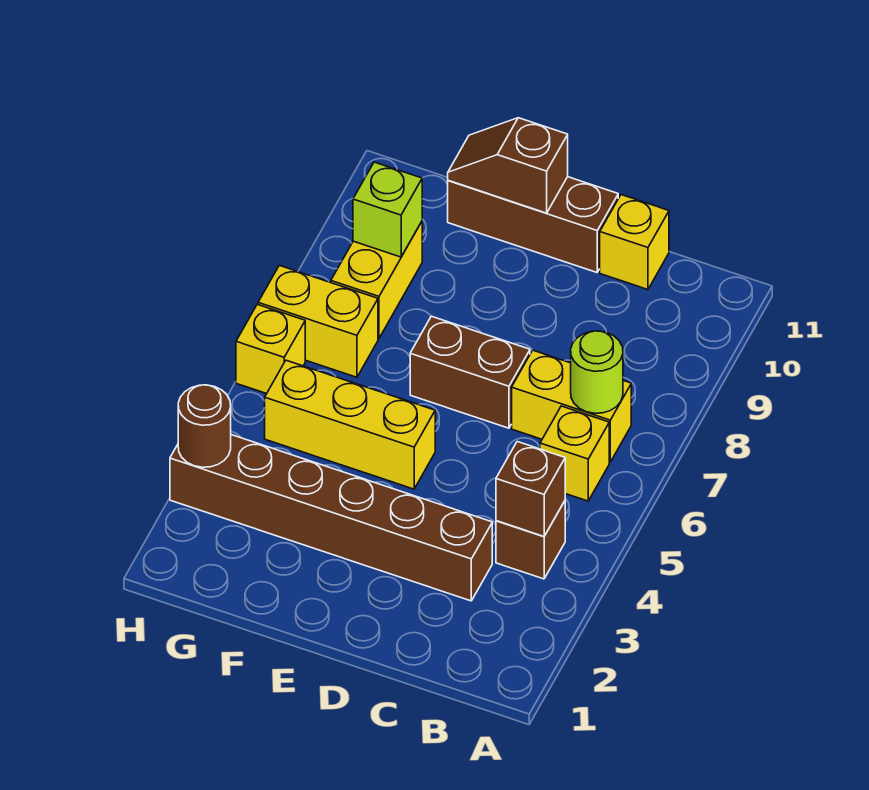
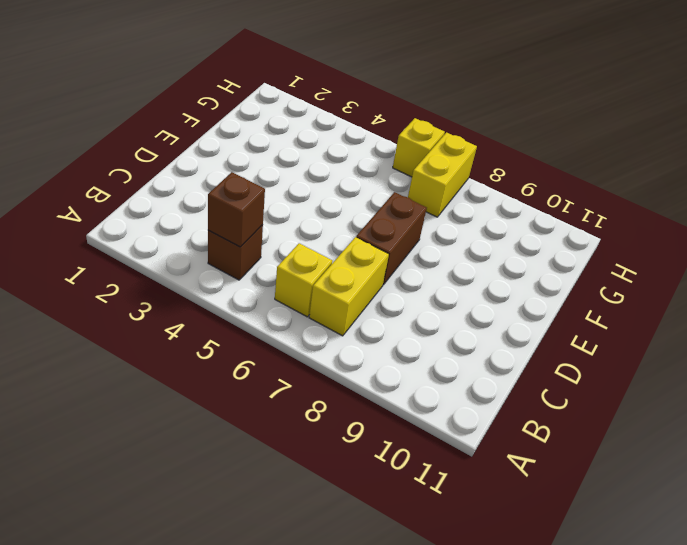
none -> brown 1x6 brick [170,435,492,601]
none -> yellow 1x1 brick [600,195,669,290]
none -> brown 1x3 brick [448,177,618,272]

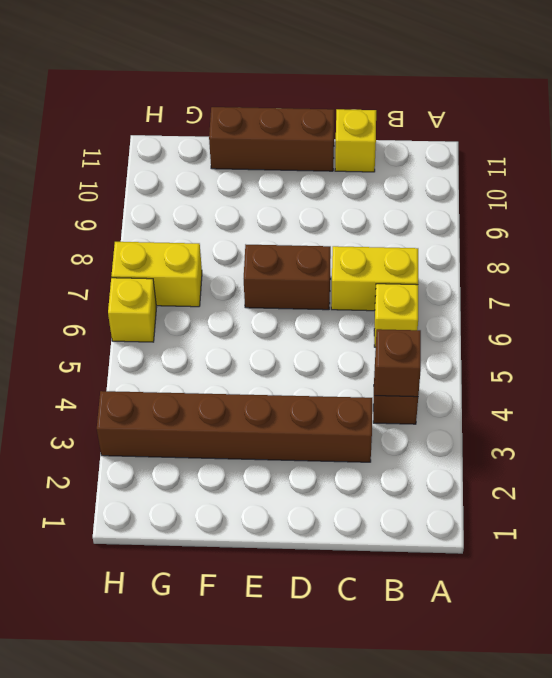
none -> yellow 1x3 brick [265,360,435,489]
none -> yellow 1x2 brick [331,222,422,338]
none -> lime 1x1 round brick [571,331,623,413]

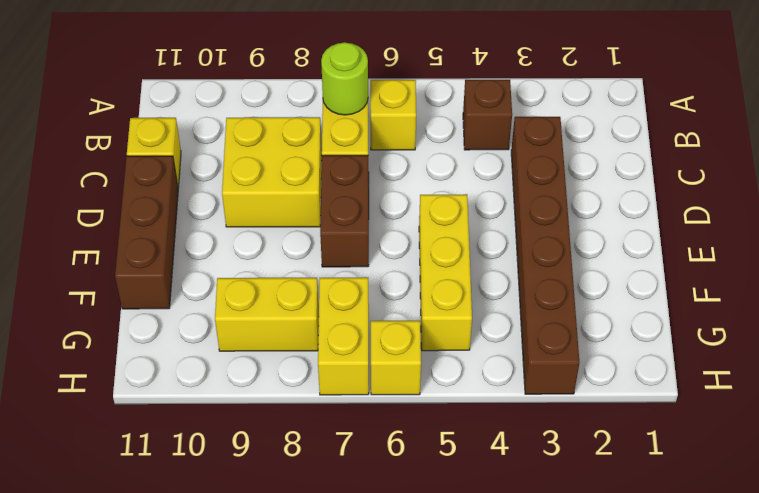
yellow 2x2 brick [222,117,322,227] -> none
none -> brown 1x1 brick [496,442,565,536]
none -> brown 1x2 slope [448,118,568,213]
none -> lime 1x1 brick [353,162,422,257]

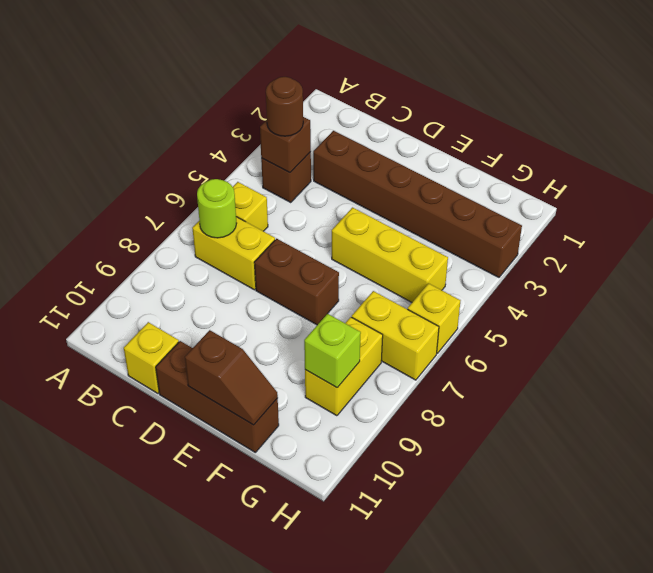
brown 1x1 round brick [266,77,303,136] -> brown 1x1 round brick moved to [178,385,231,467]

